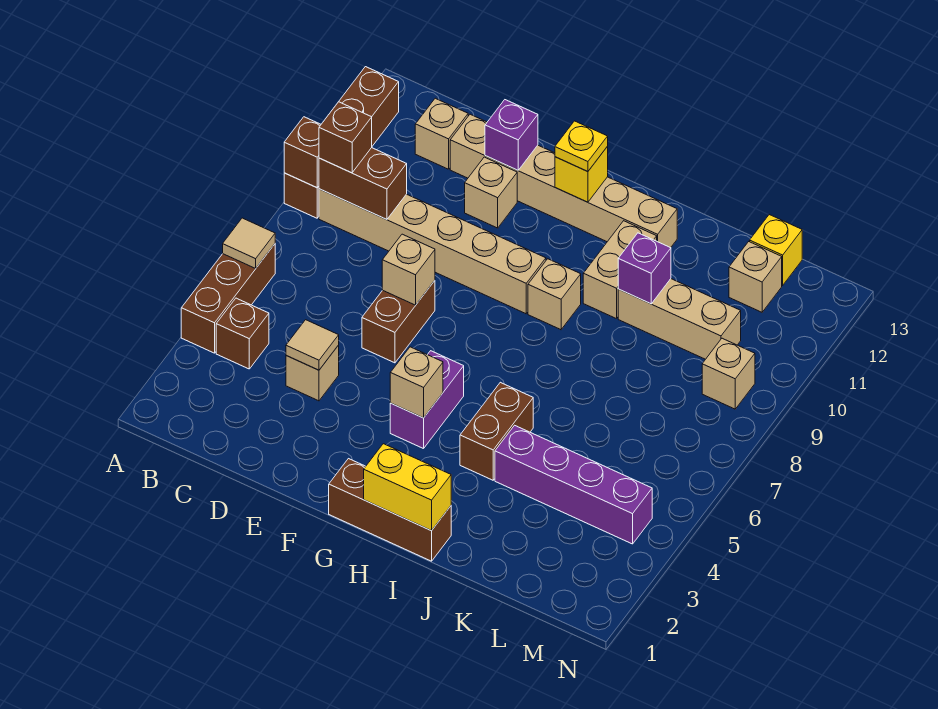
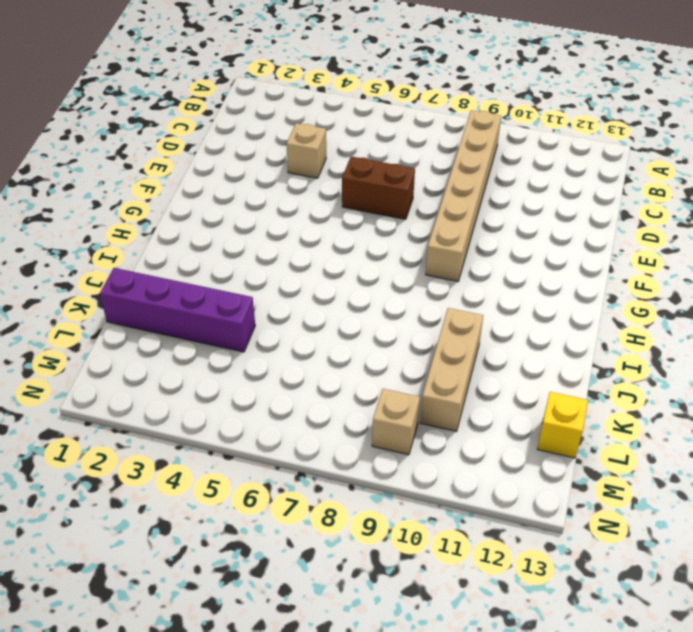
purple 1x4 brick [100,268,255,352] -> purple 1x4 brick turned to [495,425,652,544]
none -> brown 1x3 brick [181,244,275,353]
none -> brown 1x4 brick [284,67,399,218]
none -> brown 1x1 brick [216,298,269,369]
none -> tan 1x1 brick [415,98,468,169]

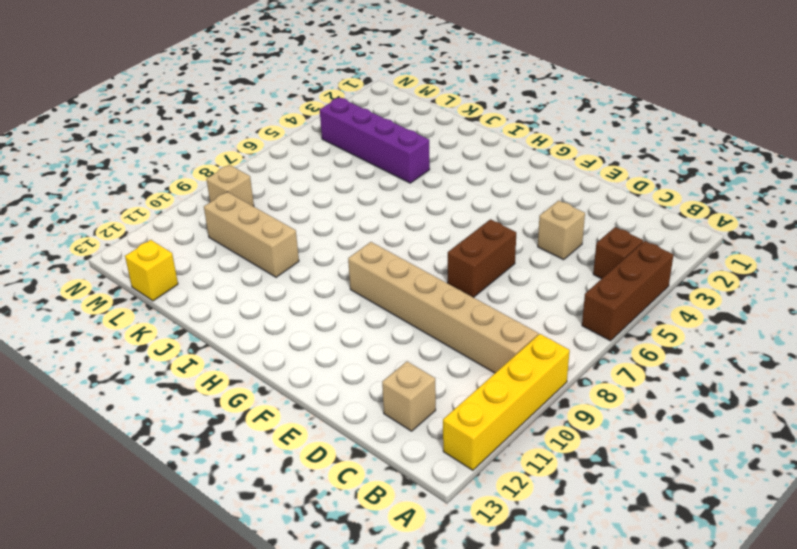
yellow 1x4 brick [443,334,570,470] -> brown 1x4 brick [284,67,399,218]
none -> tan 1x6 brick [450,114,677,248]
none -> tan 1x1 brick [465,157,517,228]
none -> brown 1x3 brick [329,459,451,561]
none -> purple 1x2 brick [390,351,464,449]

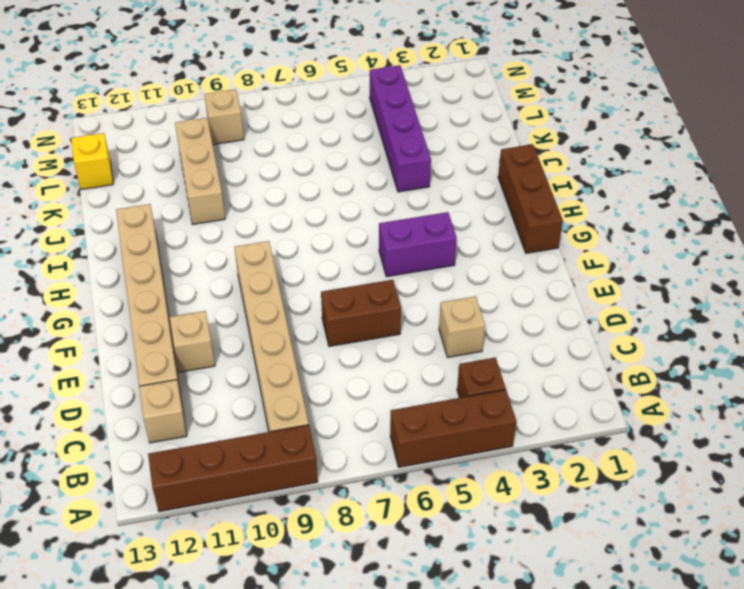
none -> tan 1x1 brick [528,259,581,330]
none -> brown 1x2 brick [460,382,533,480]
none -> tan 1x2 brick [583,221,657,319]
none -> tan 1x1 brick [729,242,782,312]

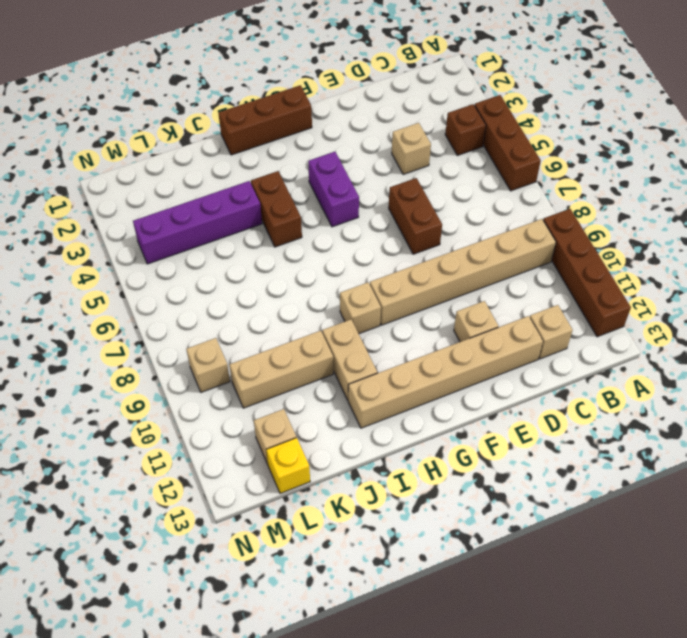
none -> tan 1x1 tile [223,218,275,268]
none -> brown 1x1 brick [284,117,321,188]
none -> brown 1x2 brick [319,148,407,220]
none -> tan 1x1 tile [286,320,339,370]

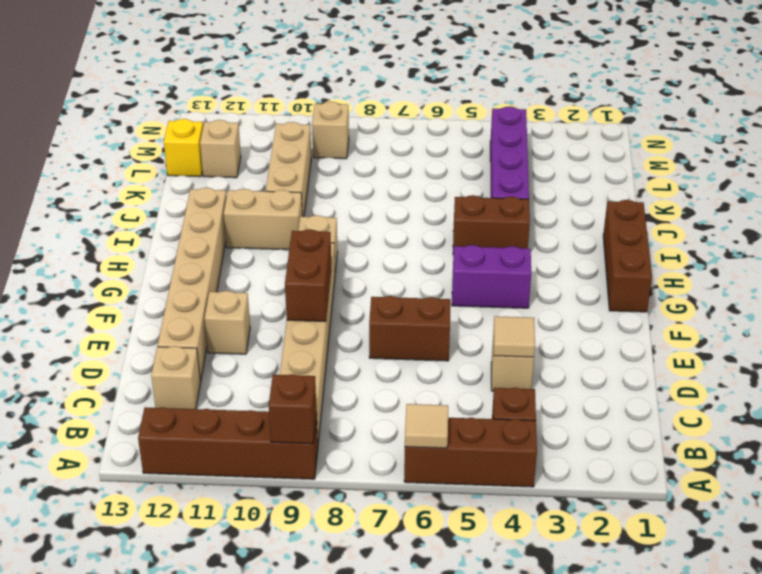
brown 1x2 brick [285,229,331,321] -> brown 1x2 brick moved to [319,148,407,220]
none -> tan 1x1 brick [382,234,435,305]
none -> purple 1x1 brick [485,100,538,170]
none -> tan 1x1 brick [390,347,443,418]
none -> yellow 1x1 brick [555,147,608,202]

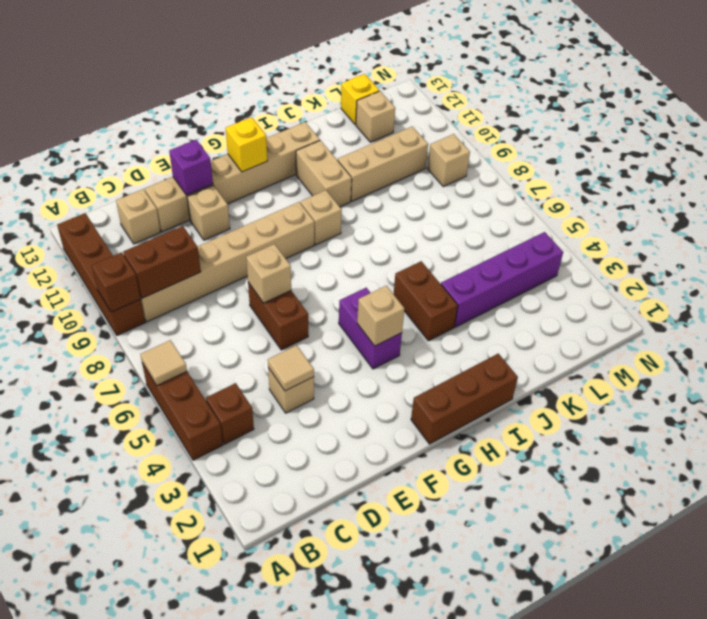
none -> yellow 1x2 brick [364,444,451,531]
none -> purple 1x1 brick [618,233,671,304]
none -> brown 1x1 brick [319,102,372,173]
none -> yellow 1x1 plate [555,121,608,172]

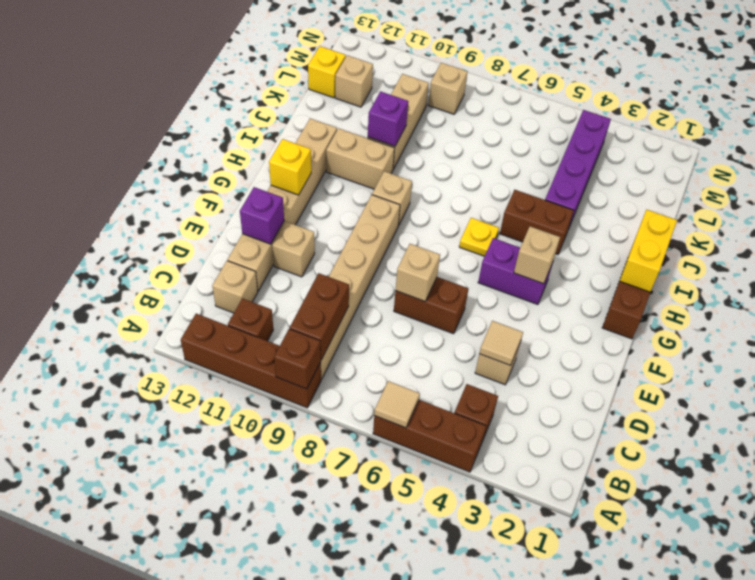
brown 1x1 brick [228,298,273,341] -> brown 1x1 brick moved to [319,102,372,173]
yellow 1x1 plate [459,218,499,256] -> yellow 1x1 plate moved to [555,121,608,172]

